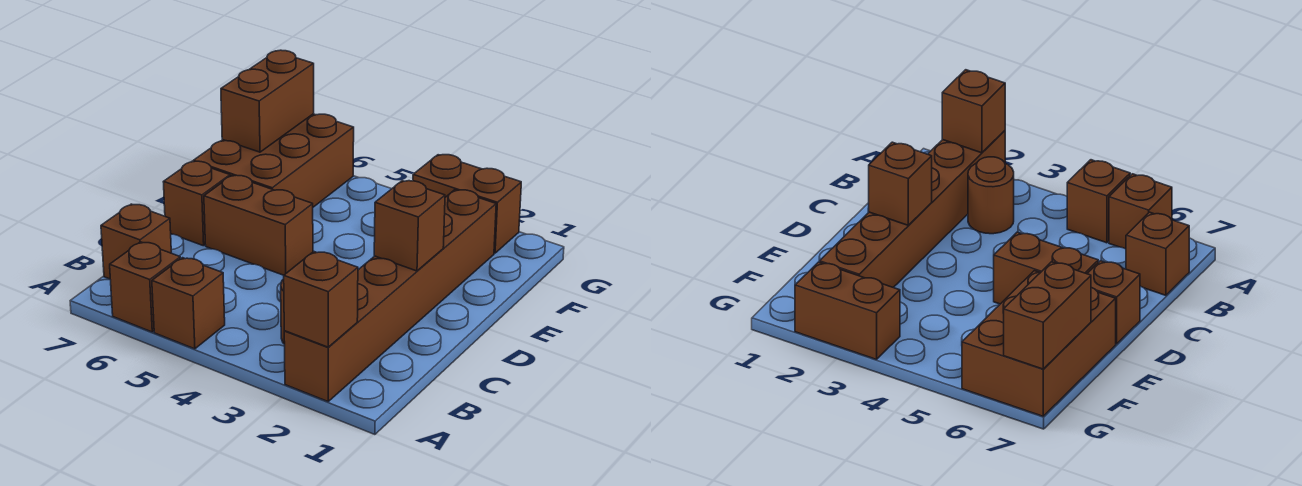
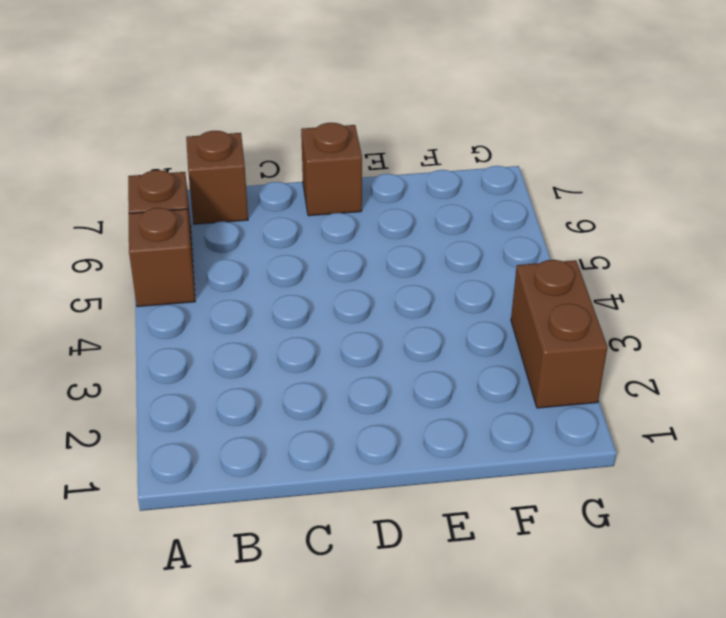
none -> brown 1x6 brick [284,190,496,401]
none -> brown 1x1 round brick [968,157,1014,234]
none -> brown 1x2 brick [204,175,313,275]

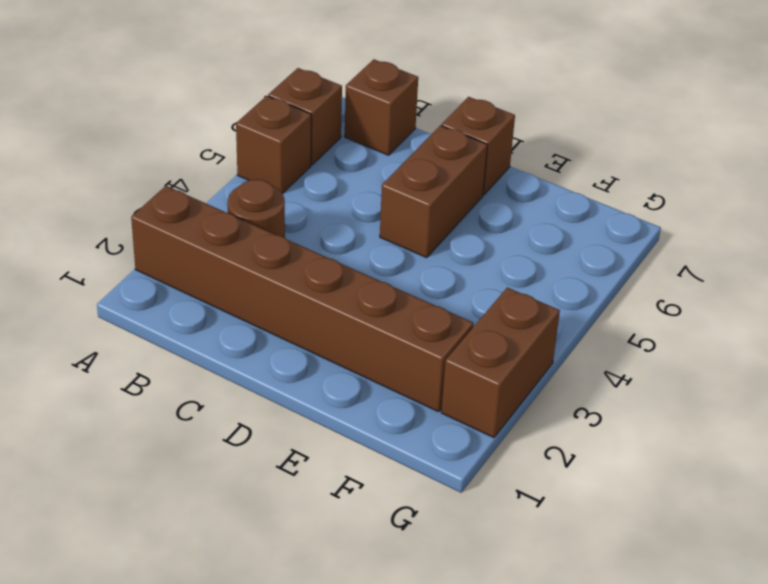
none -> brown 2x3 brick [193,114,354,207]
none -> brown 1x1 brick [284,252,358,347]
none -> brown 1x1 brick [374,181,445,271]

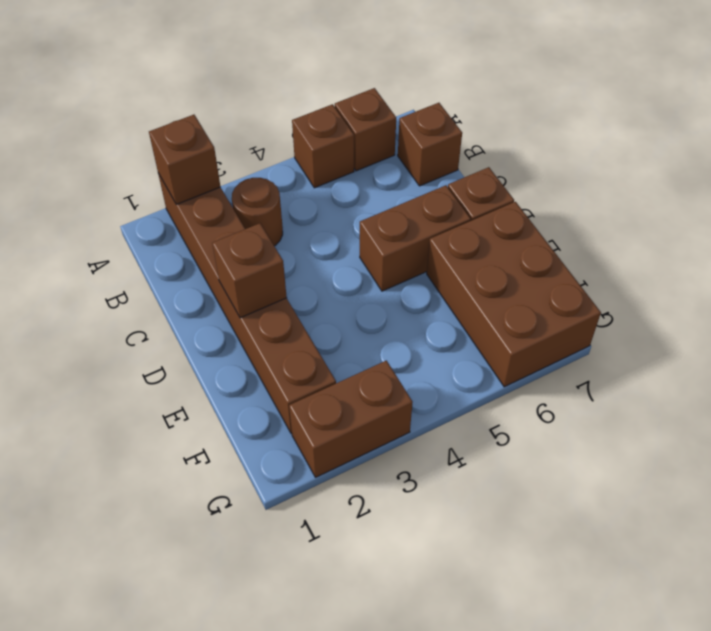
none -> brown 1x2 brick [221,50,314,152]

